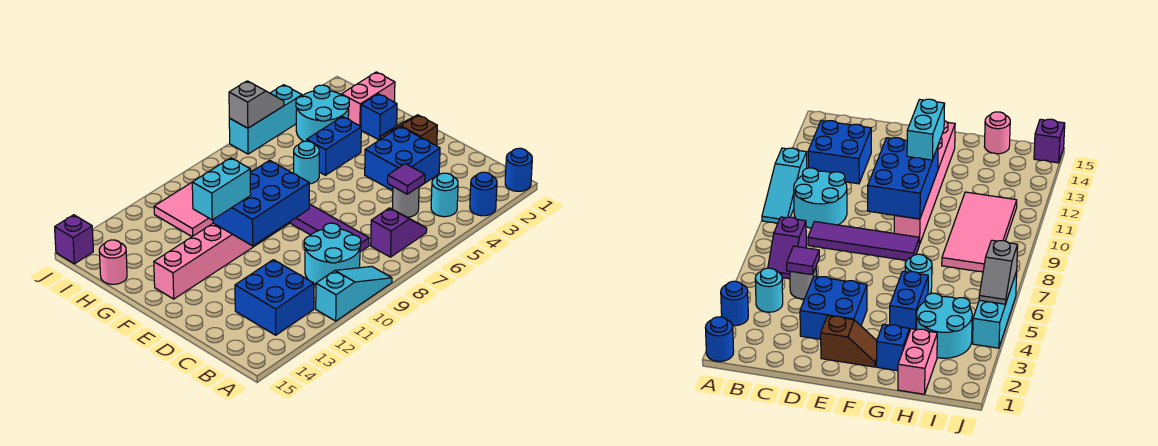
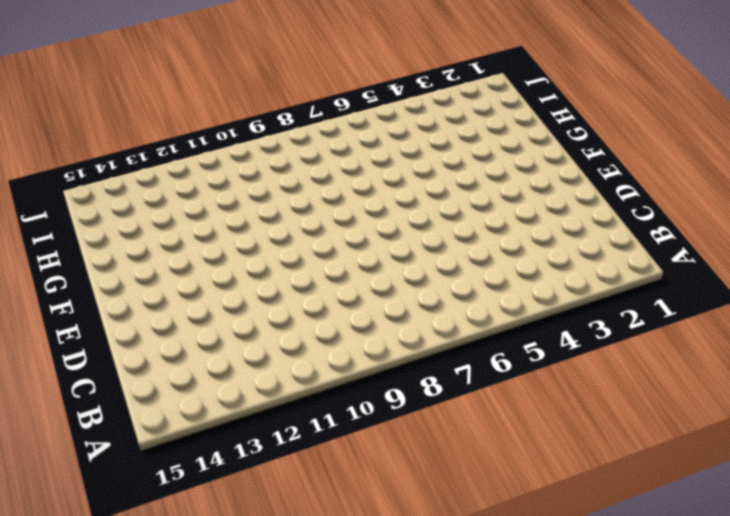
none -> blue 1x1 round brick [505,148,532,191]
none -> blue 1x1 round brick [470,172,497,216]
none -> cyan 1x3 slope [316,266,392,321]

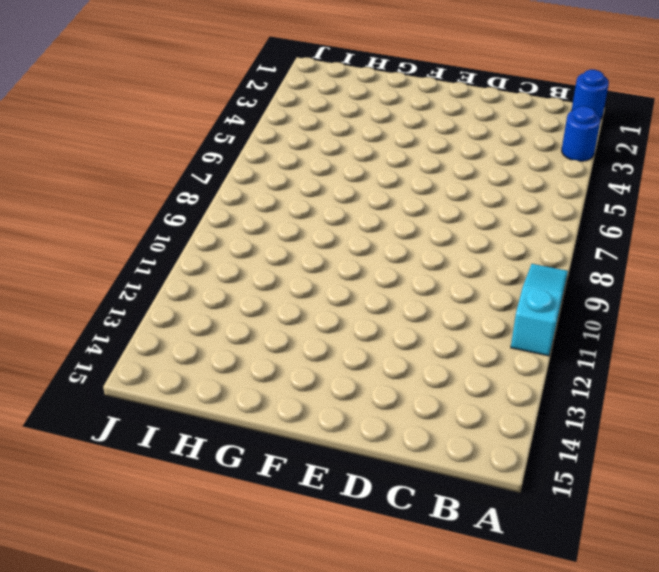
none -> cyan 1x1 round brick [431,173,458,217]
none -> purple 1x2 slope [371,208,427,257]
none -> cyan 2x2 round brick [304,223,361,285]

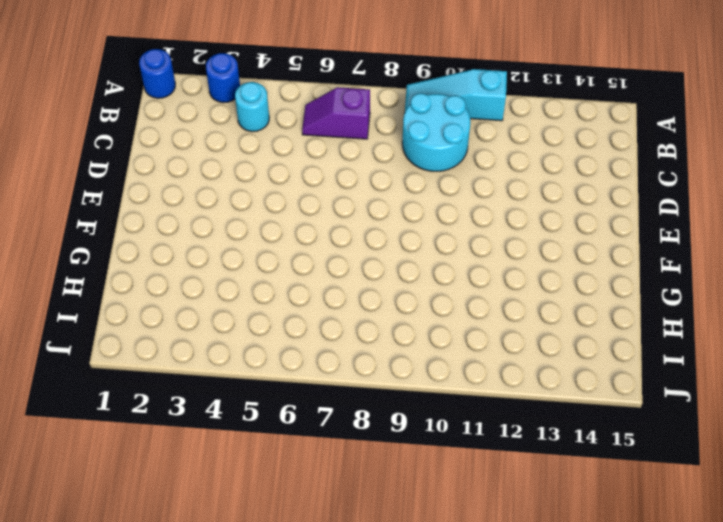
none -> blue 2x2 brick [235,260,314,335]
none -> grey 1x1 round brick [392,187,419,217]
none -> purple 1x4 tile [289,204,369,252]

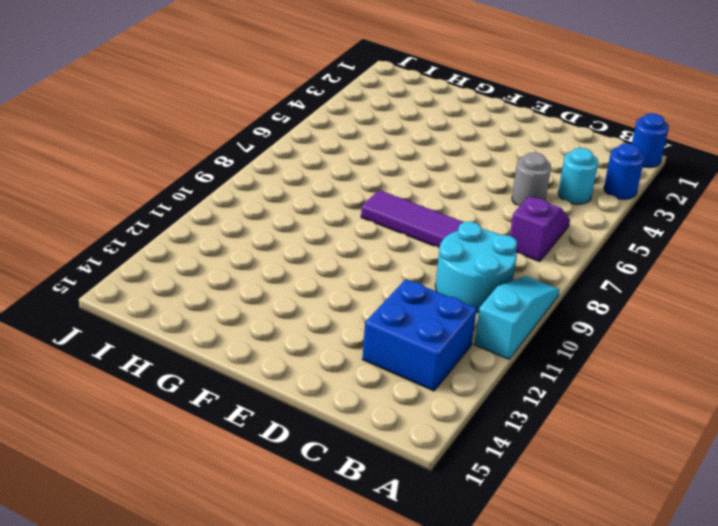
none -> blue 2x2 brick [365,127,440,191]
none -> brown 1x2 slope [381,115,437,146]
none -> pink 1x6 brick [154,223,289,299]

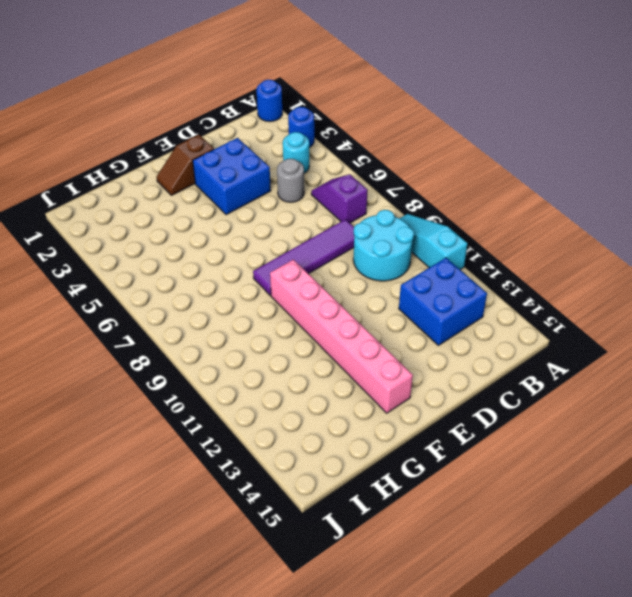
none -> blue 1x1 brick [361,94,397,140]
none -> blue 1x2 brick [307,117,361,175]
none -> cyan 1x1 round brick [294,141,319,184]

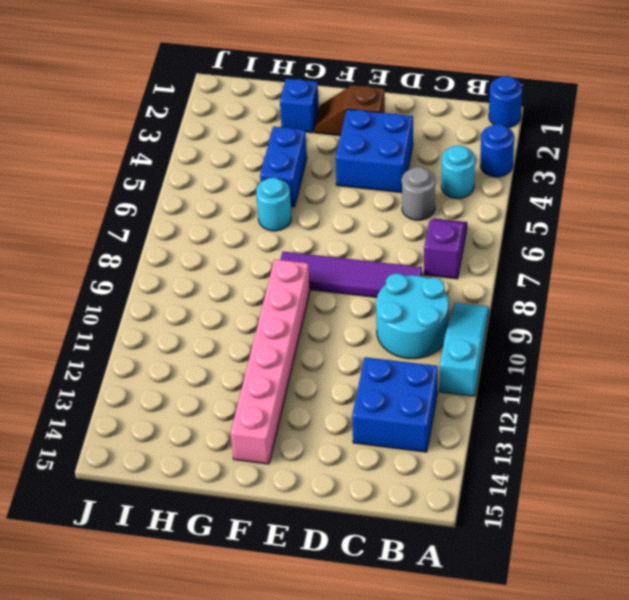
none -> pink 1x2 brick [341,72,395,126]
none -> cyan 2x2 round brick [296,85,349,141]
none -> pink 2x4 tile [154,171,252,237]

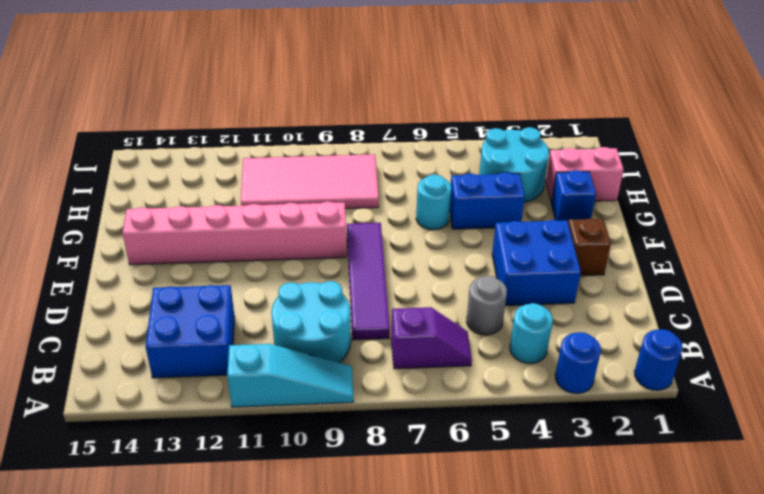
none -> pink 1x1 round brick [99,240,127,284]
none -> cyan 1x3 brick [229,85,302,154]
none -> purple 1x1 brick [55,215,93,264]

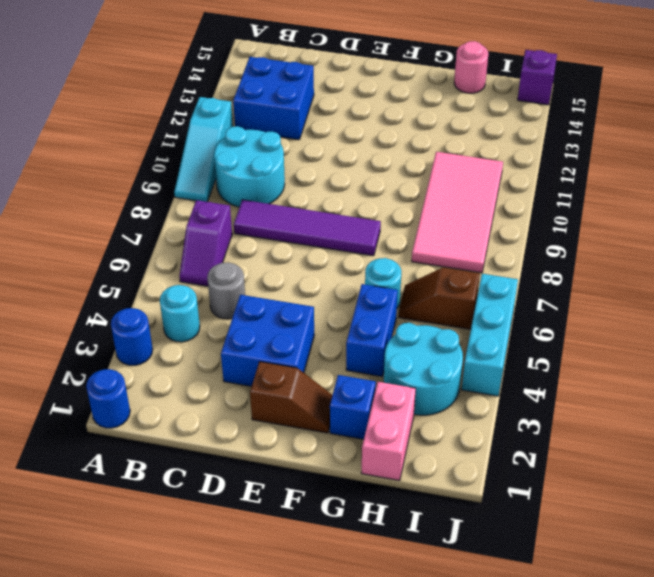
brown 1x2 slope [398,267,480,329] -> none
none -> pink 1x6 brick [154,223,289,299]
none -> purple 1x1 tile [388,164,425,194]
none -> blue 2x3 brick [213,160,309,246]

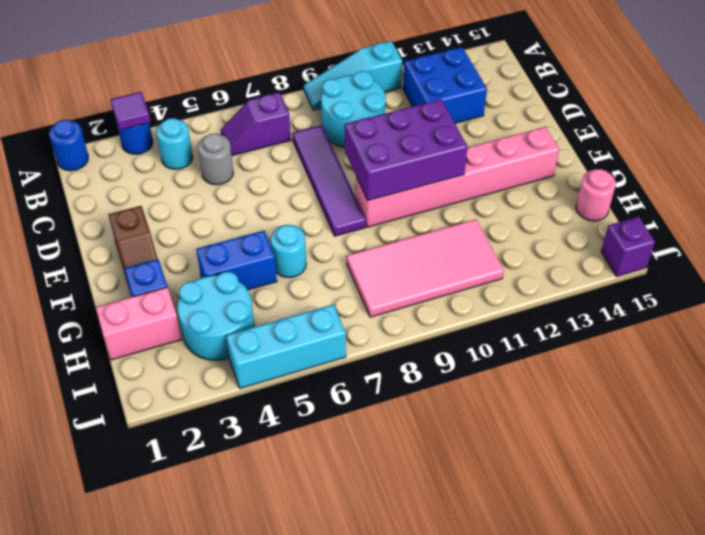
purple 1x1 tile [110,92,151,130] -> purple 1x1 tile moved to [388,164,425,194]
purple 2x3 brick [345,99,468,201] -> blue 2x3 brick [213,160,309,246]
none -> blue 2x2 brick [365,127,440,191]
none -> grey 1x2 slope [229,81,284,128]
none -> cyan 1x2 brick [192,158,251,220]

